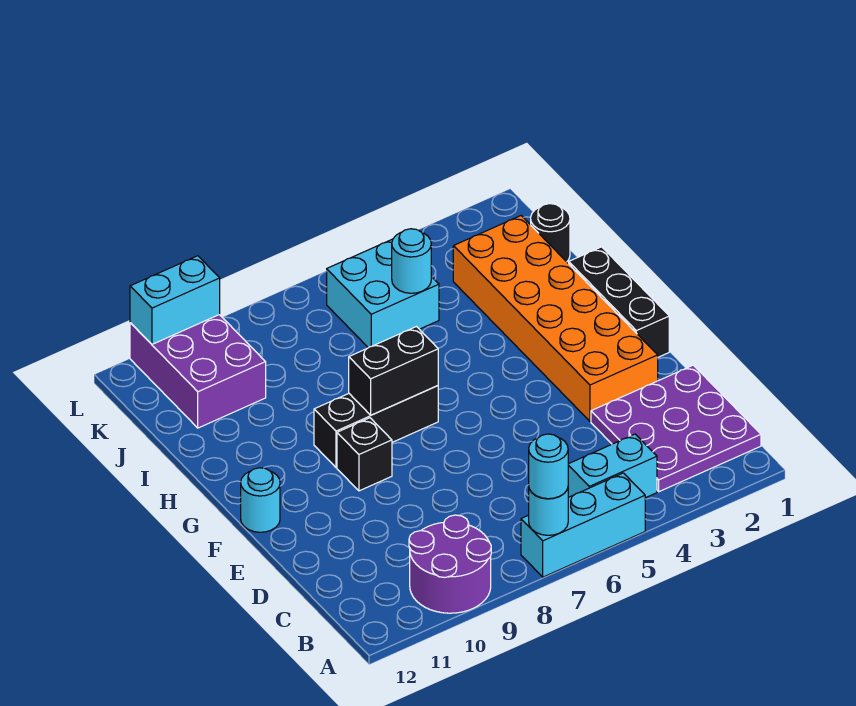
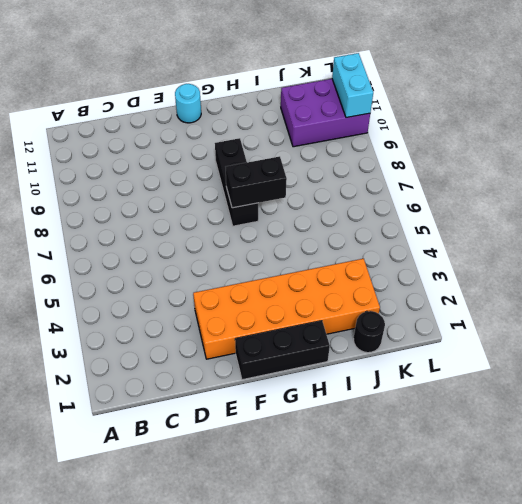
black 1x2 brick [226,156,287,208] -> black 1x2 brick turned to [349,327,438,415]
none -> cyan 1x3 brick [521,473,645,577]
none -> purple 2x2 round brick [409,515,491,613]
none -> purple 3x3 plate [591,365,761,492]

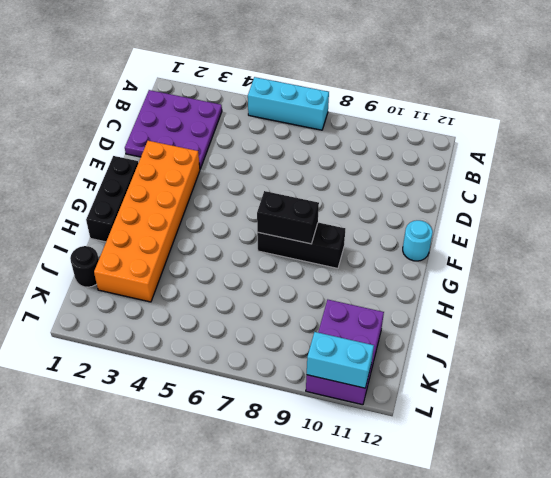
none -> purple 2x2 round brick [409,515,491,613]
none -> cyan 1x2 brick [568,434,657,498]
none -> black 1x1 brick [337,418,392,491]

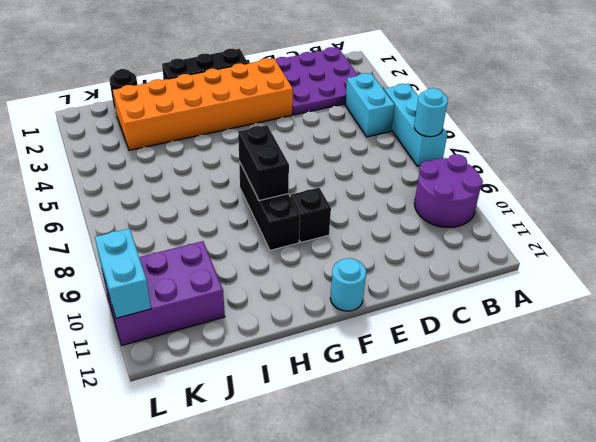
none -> cyan 2x2 brick [327,239,439,348]
none -> cyan 1x1 round brick [392,229,431,293]
none -> cyan 1x1 round brick [529,434,568,499]

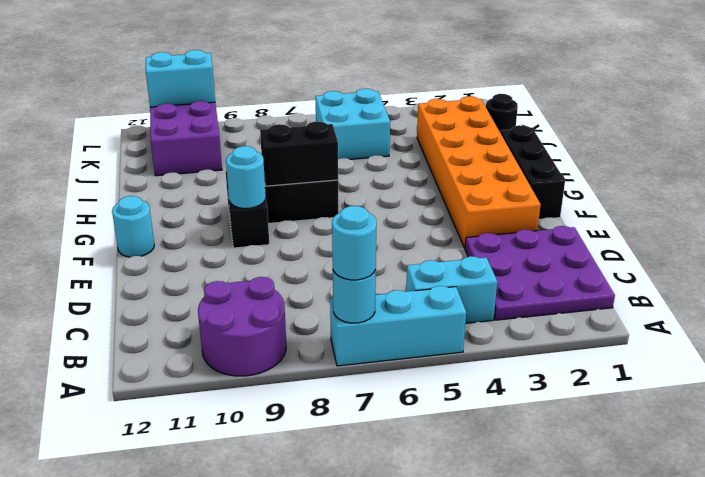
cyan 1x1 round brick [226,146,266,208] -> cyan 1x1 round brick moved to [392,229,431,293]

